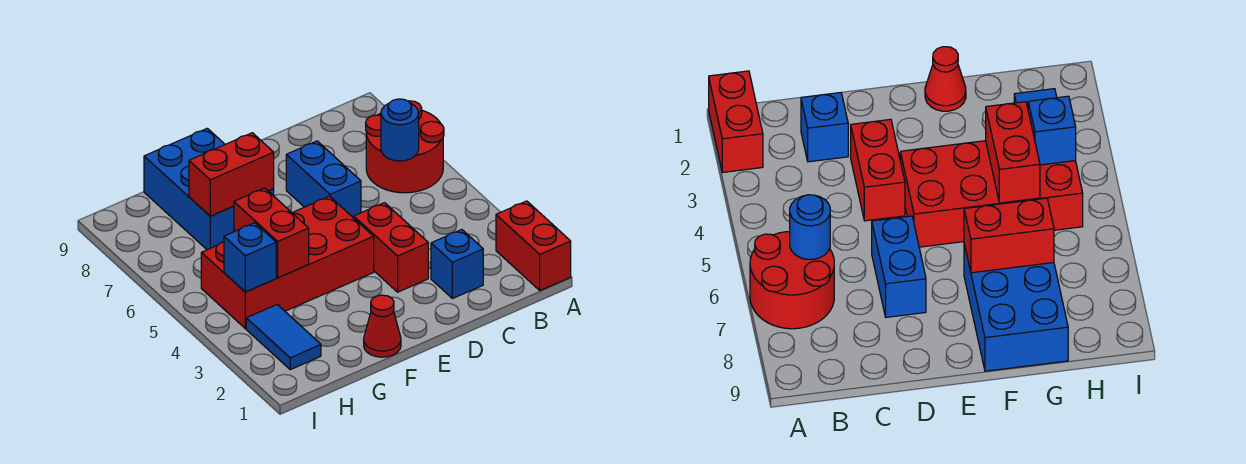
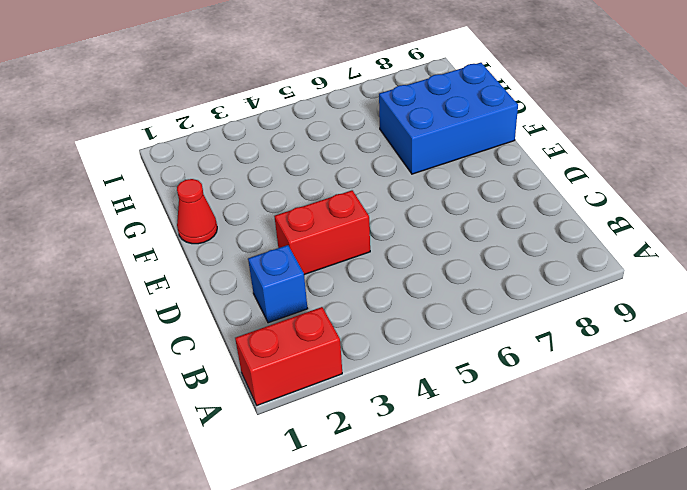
none -> red 2x2 round brick [366,101,444,193]
none -> blue 1x2 brick [286,141,361,218]
none -> red 2x4 brick [201,196,374,329]

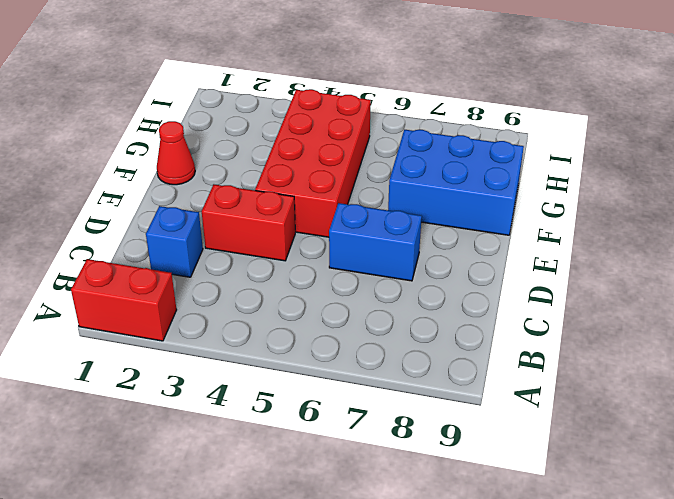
none -> red 2x2 round brick [366,101,444,193]
none -> blue 1x2 tile [246,305,321,370]
none -> blue 1x1 round brick [381,99,419,161]

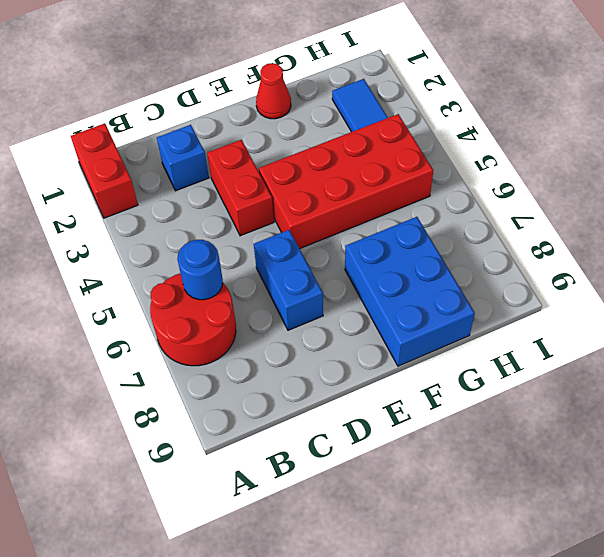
none -> red 1x2 brick [189,133,274,216]
none -> red 1x2 brick [234,188,309,278]
none -> blue 1x1 brick [224,223,276,292]

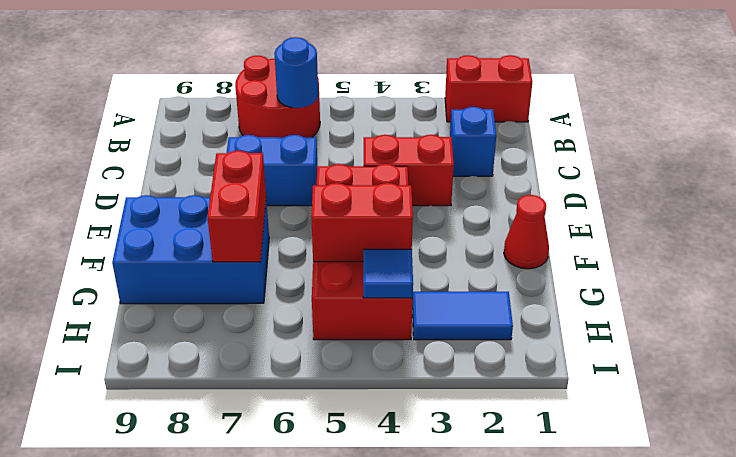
blue 1x1 tile [363,249,413,298] -> blue 1x1 brick [224,223,276,292]

